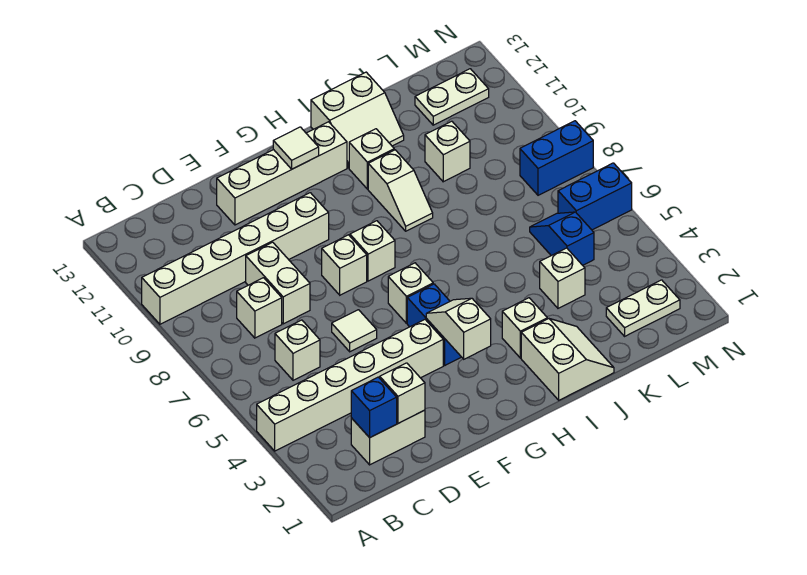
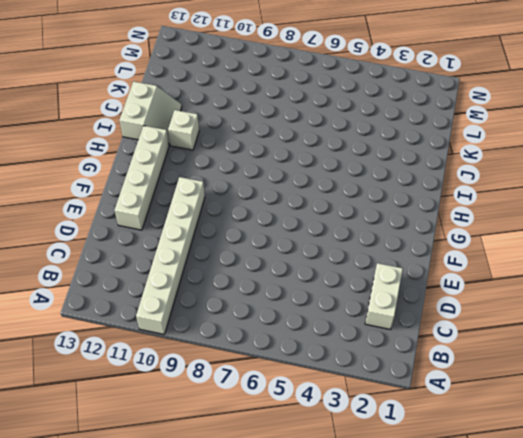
none -> white 1x6 brick [257,320,443,451]
none -> white 1x1 brick [275,320,320,380]
none -> white 1x1 brick [237,278,282,338]

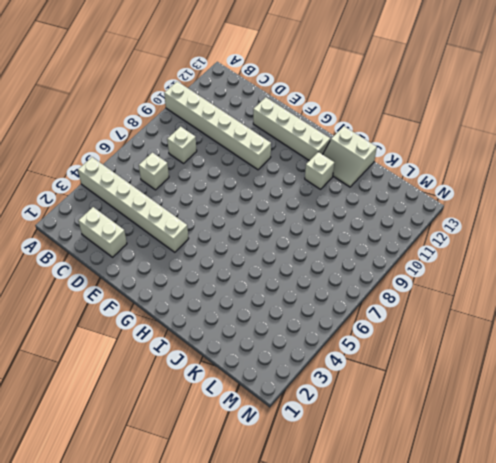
none -> white 1x2 brick [246,242,310,324]
none -> white 1x1 tile [332,310,377,352]
none -> white 1x1 brick [322,235,367,295]

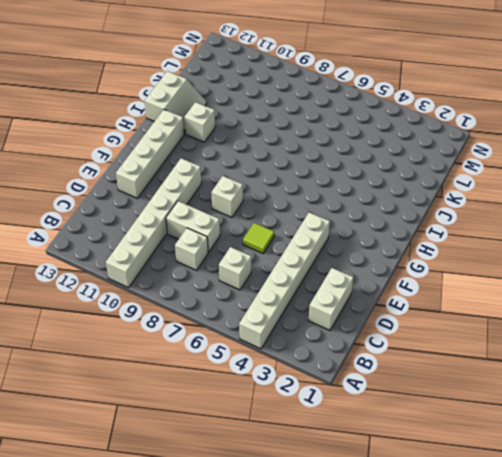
lime 1x1 tile [243,223,274,253] -> white 1x1 tile [332,310,377,352]
none -> blue 1x2 brick [407,284,461,365]
none -> white 1x1 brick [388,263,433,323]
none -> white 1x1 brick [350,221,395,281]

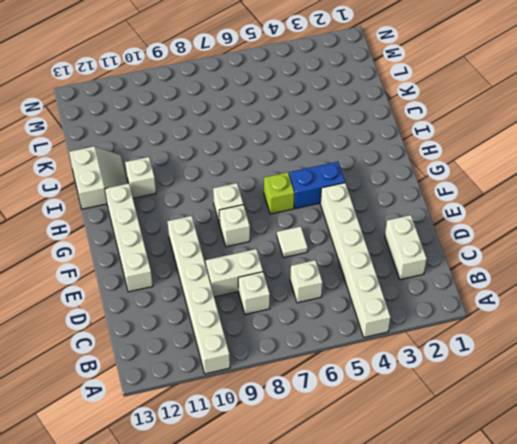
lime 1x1 brick [264,172,294,214] -> white 1x1 brick [388,263,433,323]
none -> white 2x2 slope [521,319,614,400]
none -> white 1x1 brick [502,298,547,358]
none -> white 1x2 slope [368,150,433,231]

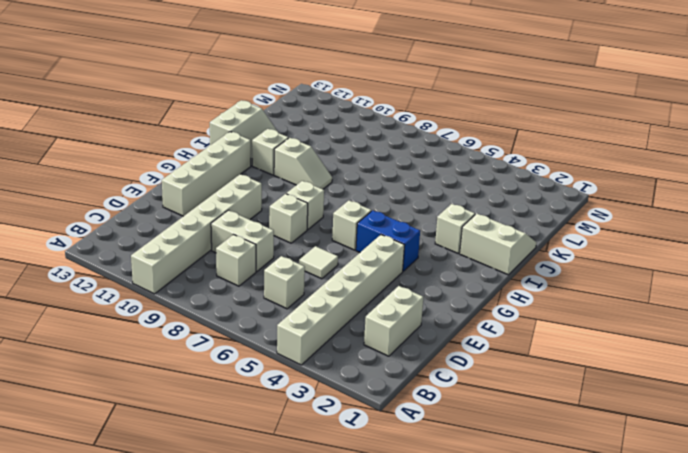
none -> white 1x1 brick [540,248,585,308]
none -> white 1x1 brick [425,121,470,182]
none -> white 1x2 plate [606,280,680,336]

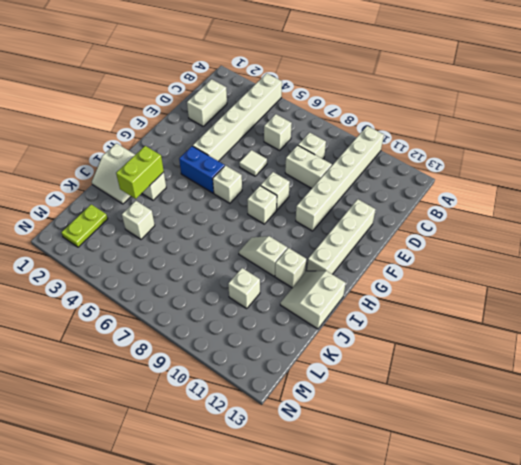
lime 1x2 brick [116,146,164,199] -> none
lime 1x2 plate [61,204,108,247] -> white 1x2 plate [606,280,680,336]
none -> blue 1x2 slope [530,212,594,265]
none -> white 1x2 plate [415,69,489,125]
none -> blue 1x2 brick [558,163,632,230]

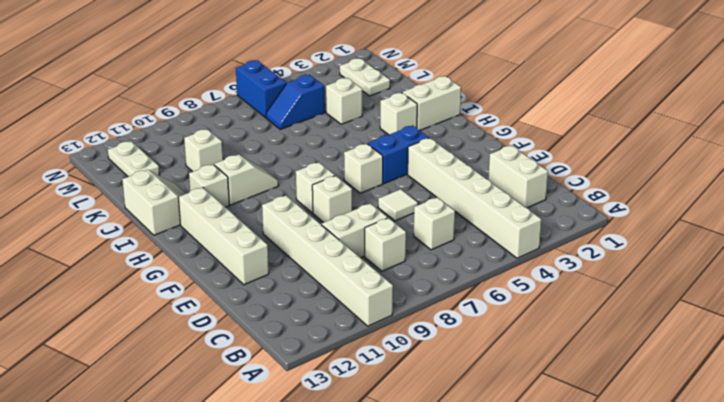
none -> blue 1x2 brick [520,121,593,195]
none -> blue 1x1 brick [351,377,397,438]
none -> white 1x1 brick [380,363,425,423]

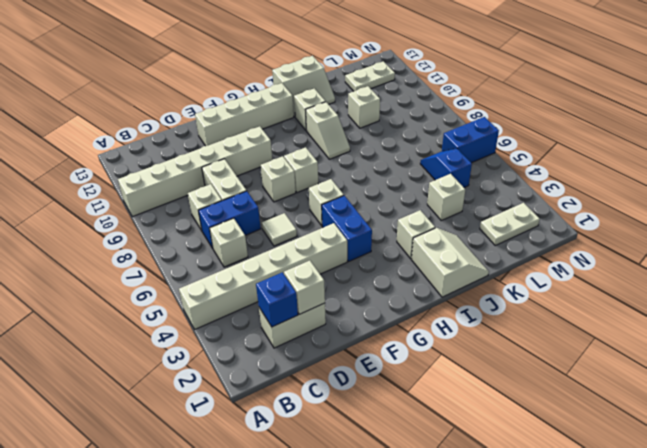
blue 1x2 brick [198,191,261,248] -> blue 1x2 brick moved to [520,121,593,195]
none -> white 1x2 slope [426,298,491,359]
none -> white 1x1 tile [273,127,319,169]

